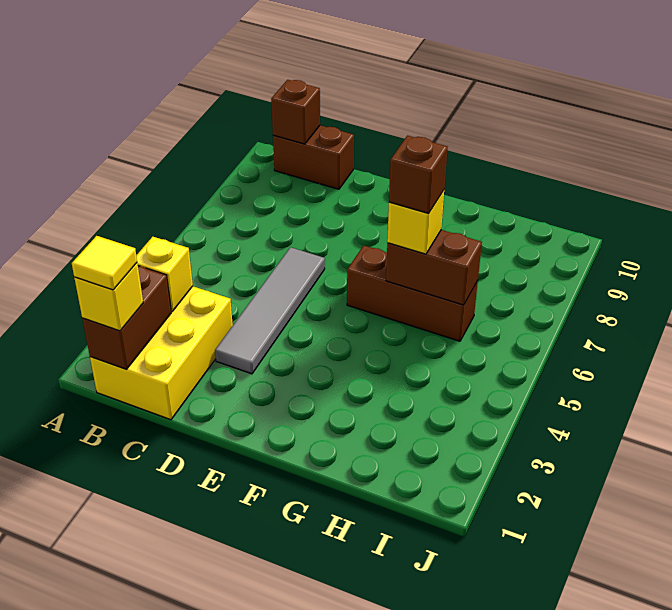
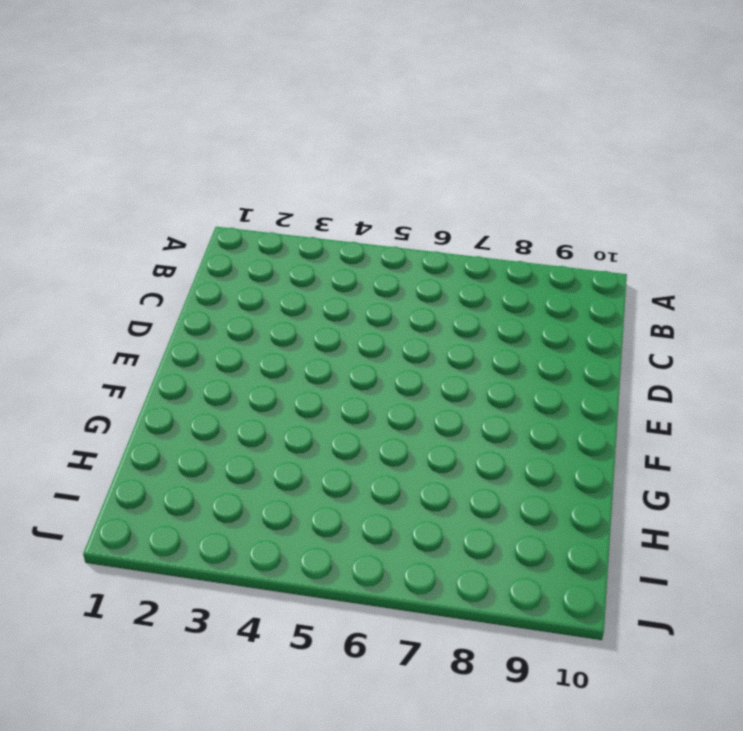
none -> yellow 2x3 brick [90,286,233,420]
none -> brown 1x2 brick [273,125,354,189]
none -> grey 1x4 tile [215,247,325,374]

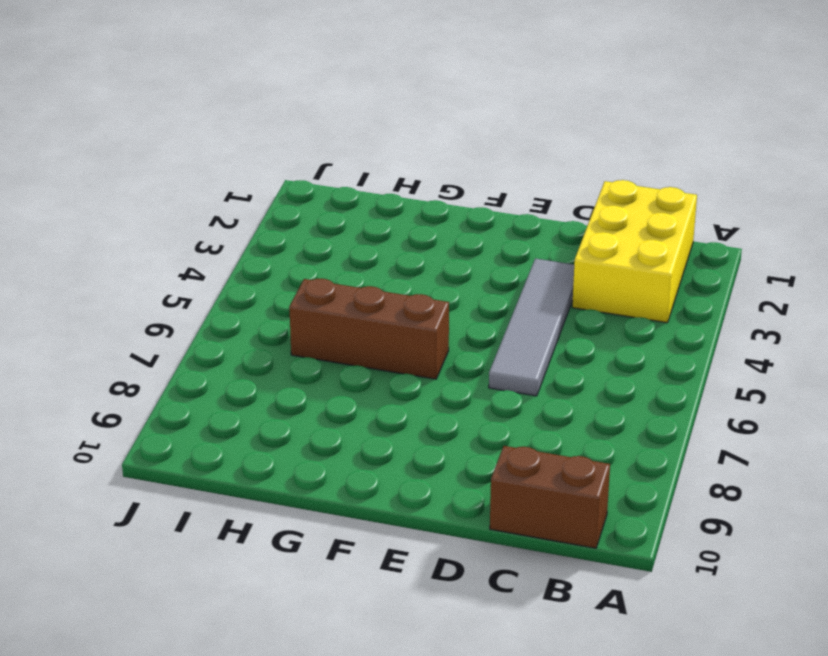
none -> brown 1x2 brick [82,266,171,369]
none -> yellow 1x1 brick [136,237,193,311]
none -> brown 1x1 brick [271,80,320,144]

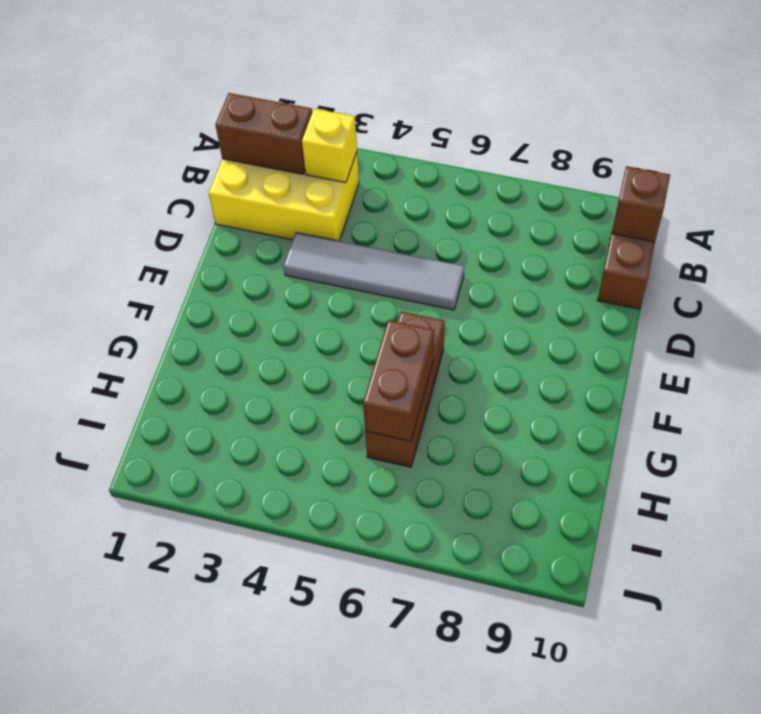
none -> yellow 1x1 brick [74,263,143,331]
none -> yellow 1x1 brick [387,190,444,254]
none -> yellow 1x1 tile [72,236,137,290]

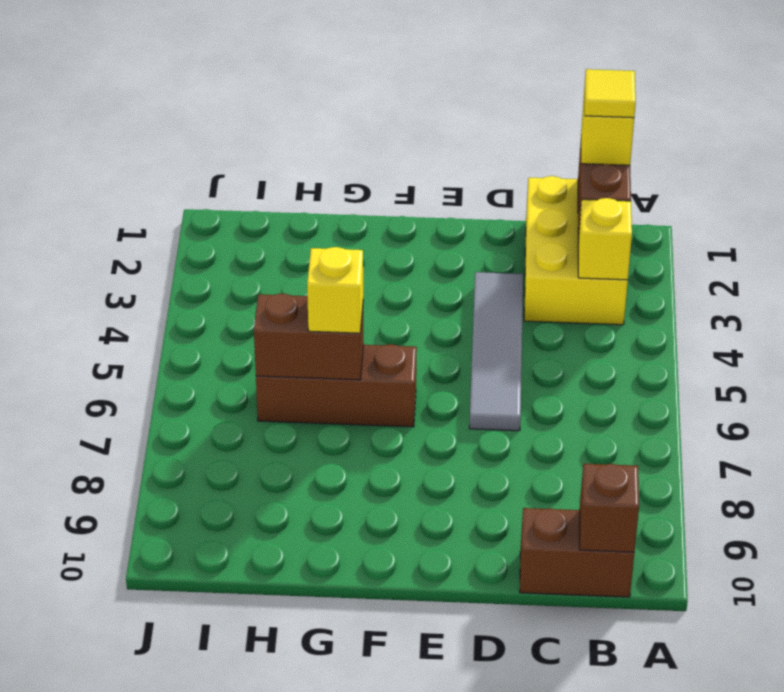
none -> brown 1x1 brick [389,136,448,213]

